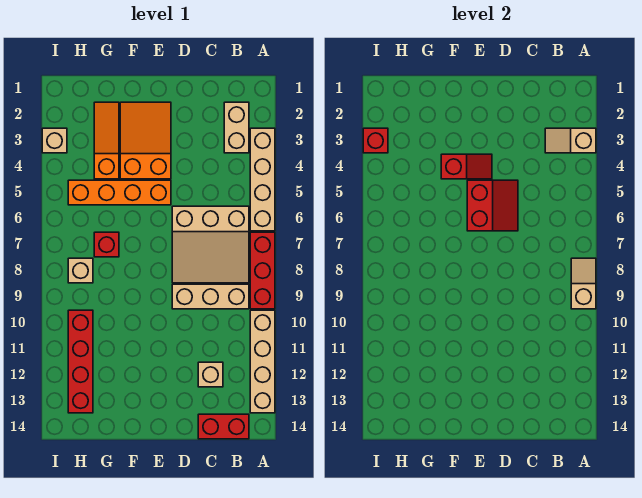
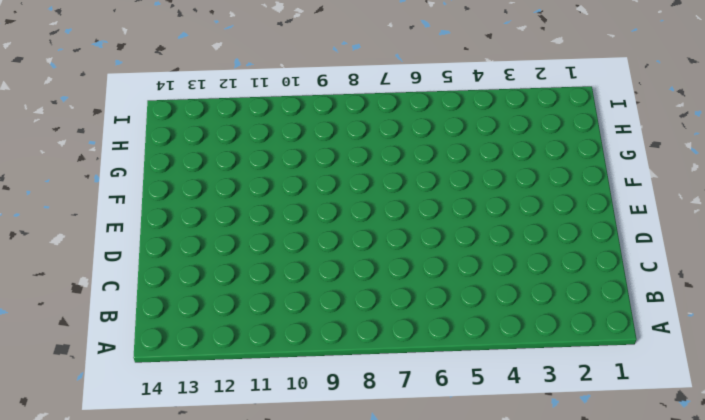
none -> tan 1x4 brick [250,128,275,231]
none -> red 1x3 brick [250,232,275,309]
none -> tan 1x4 brick [250,310,275,413]

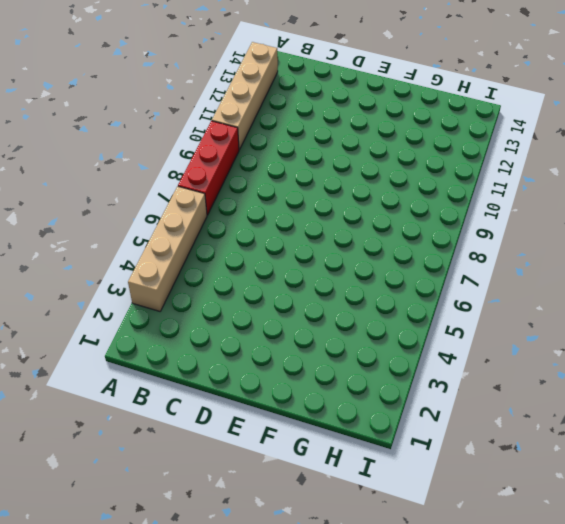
none -> tan 1x2 brick [224,102,249,153]
none -> tan 3x3 slope [172,206,249,283]
none -> tan 1x3 brick [172,284,249,309]

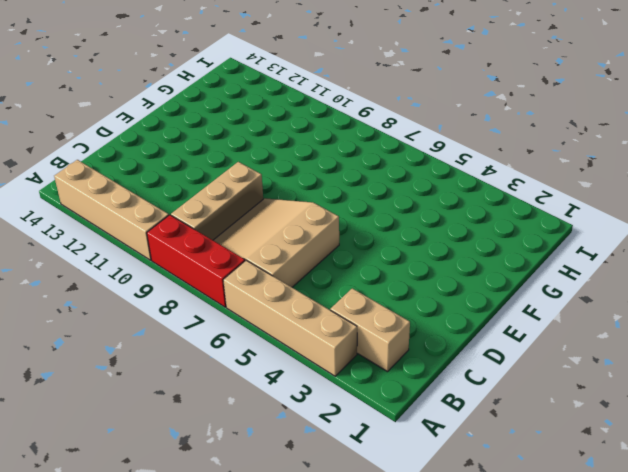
none -> red 1x2 brick [198,414,249,439]
none -> tan 1x1 brick [198,362,223,387]
none -> orange 2x3 slope [120,102,171,179]

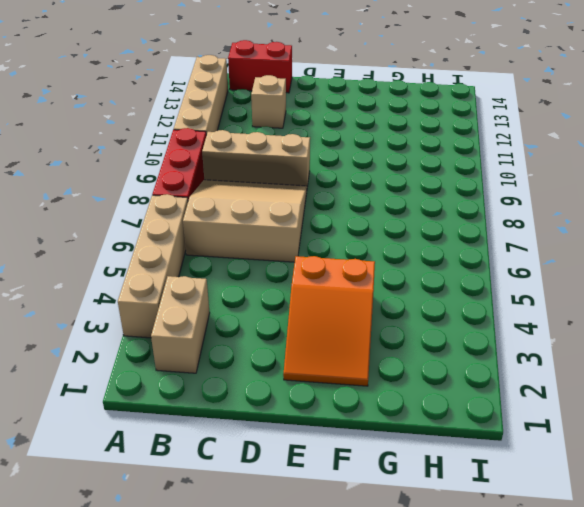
none -> orange 1x4 brick [68,180,171,205]
none -> orange 1x3 slope [94,102,119,179]
none -> red 1x1 brick [94,232,119,257]

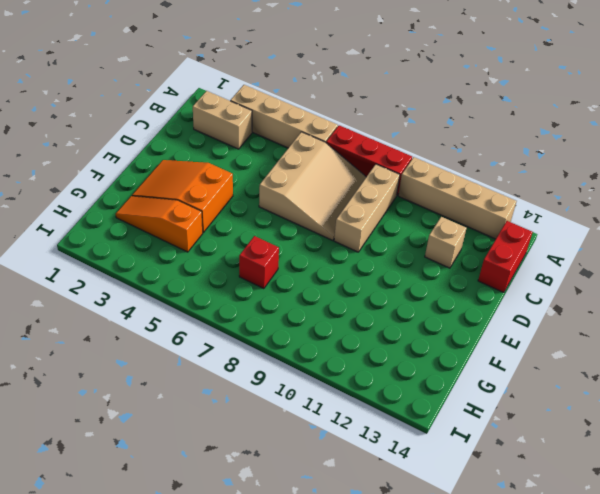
none -> orange 1x4 brick [68,180,171,205]
none -> tan 1x1 brick [68,258,93,283]
none -> red 1x4 brick [68,310,93,413]

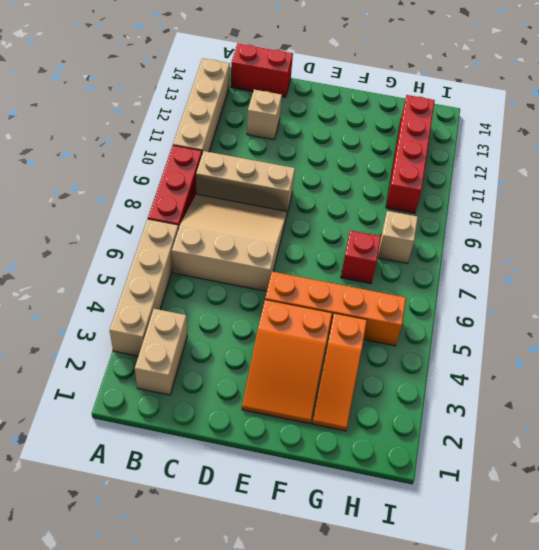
none -> tan 1x1 brick [42,128,67,153]
none -> tan 1x2 slope [545,128,596,153]
none -> tan 1x2 slope [571,258,596,309]

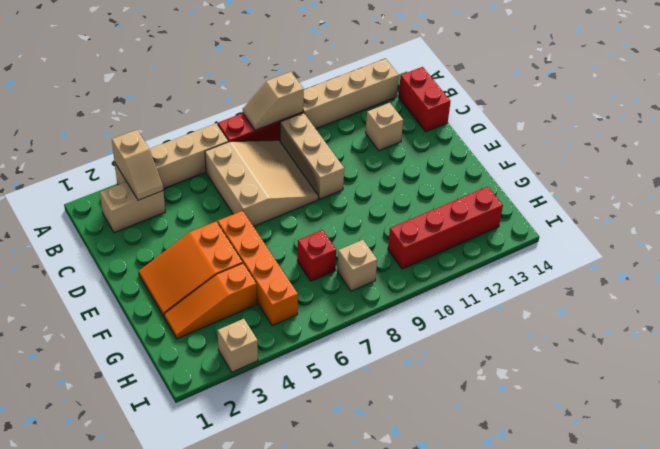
none -> red 2x2 slope [467,180,518,231]
none -> red 1x2 slope [441,154,492,179]
none -> red 1x1 brick [363,128,388,153]

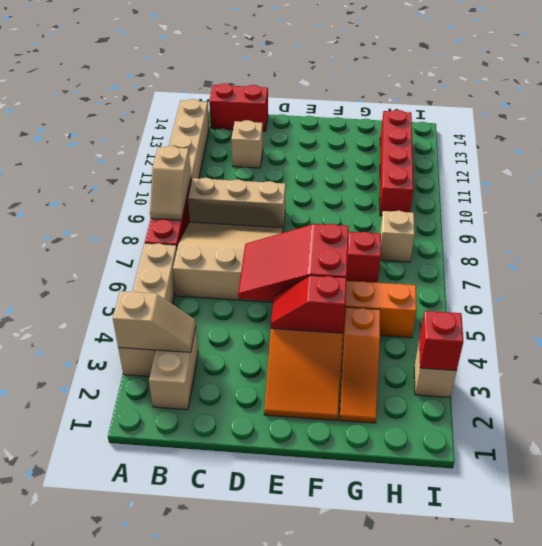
red 2x3 slope [238,224,349,301] -> red 2x2 slope [467,180,518,231]

